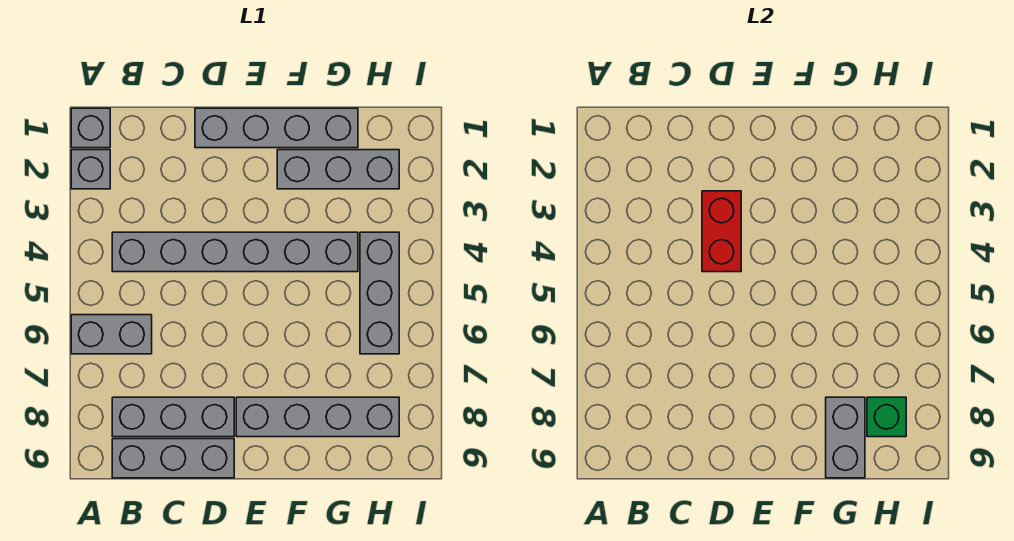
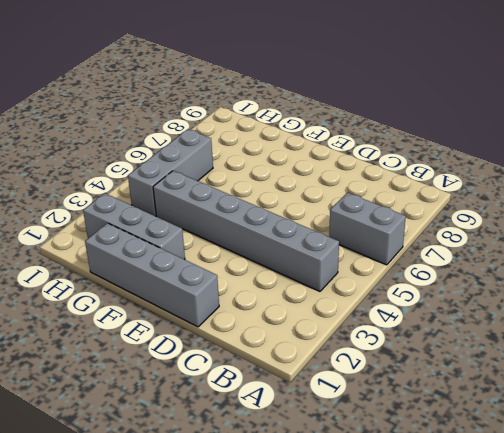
none -> grey 1x1 brick [71,108,110,148]
none -> grey 1x1 brick [71,150,110,189]
none -> grey 1x3 brick [112,397,234,437]

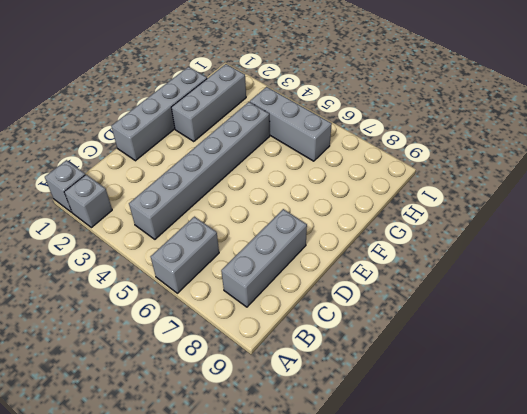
none -> grey 1x3 brick [112,439,234,478]
none -> grey 1x4 brick [236,397,399,437]
none -> red 1x2 brick [702,191,741,272]

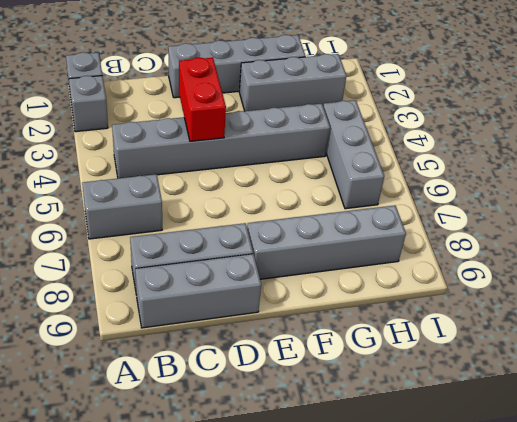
none -> grey 1x2 brick [826,397,865,478]
none -> green 1x1 brick [867,397,906,437]

